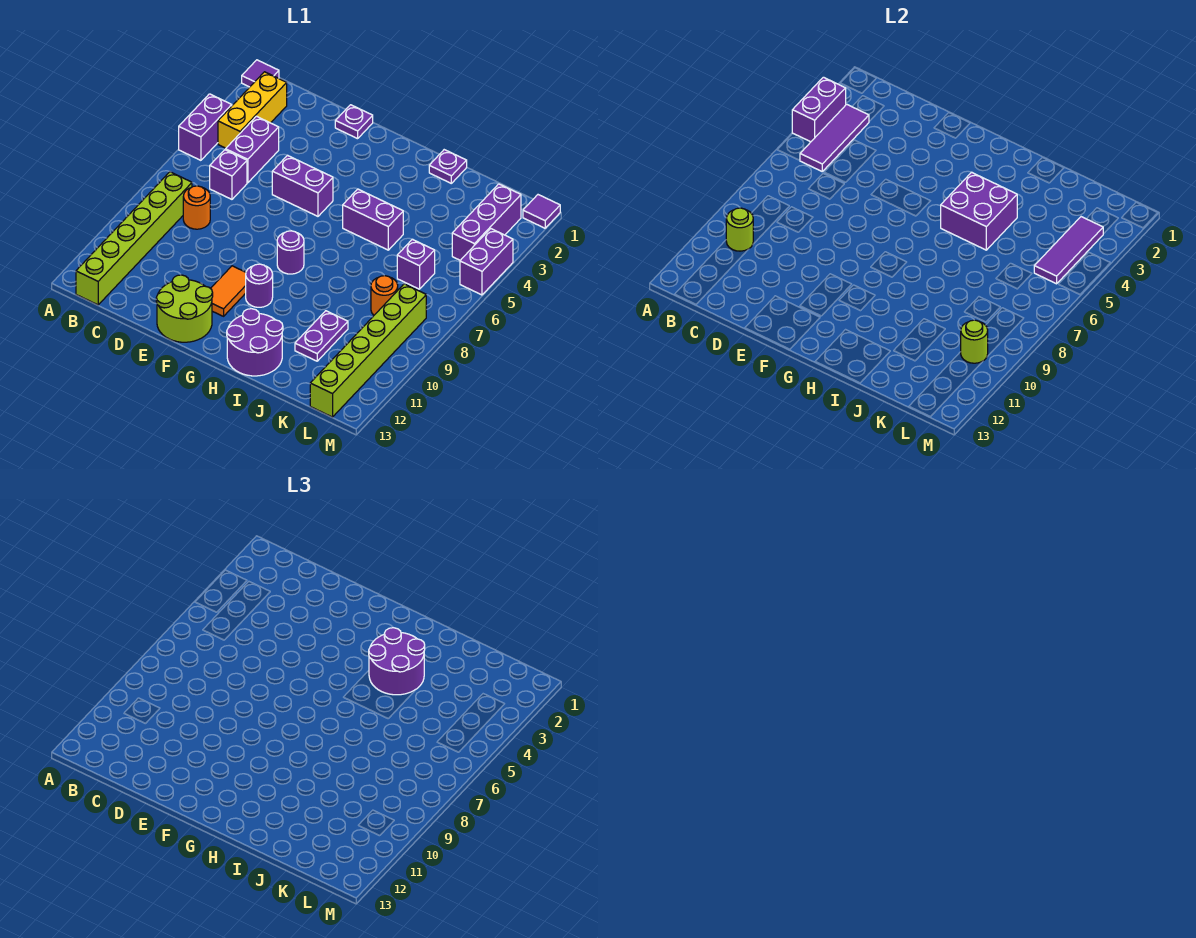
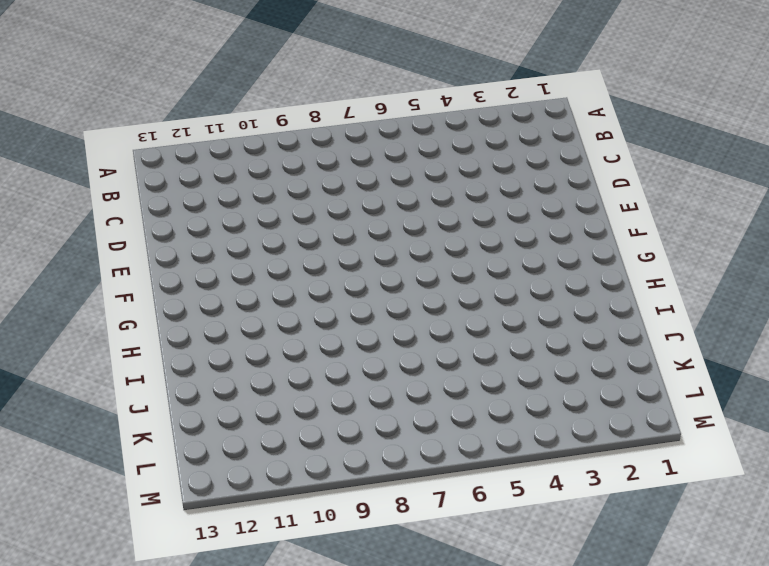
none -> purple 1x1 tile [242,60,279,87]
none -> purple 1x2 brick [179,94,232,160]
none -> yellow 1x3 brick [218,72,287,148]
none -> lime 1x6 brick [76,172,192,305]

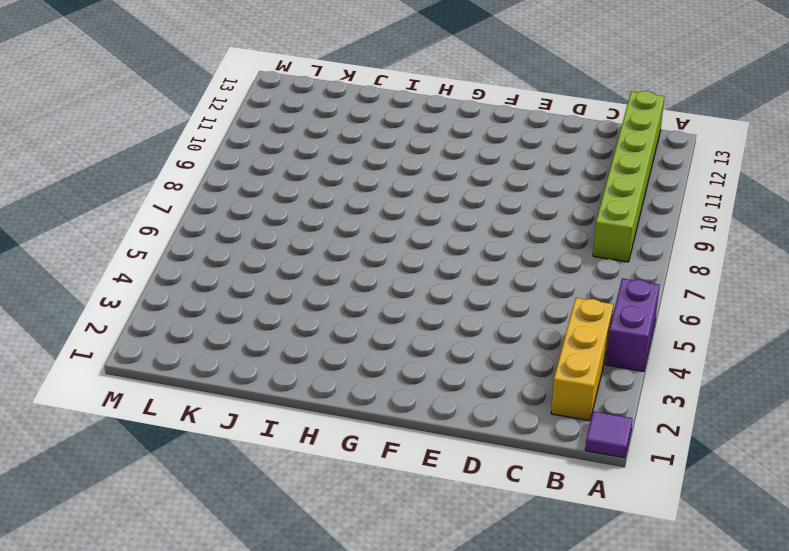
none -> purple 1x2 brick [226,116,279,183]
none -> purple 1x1 brick [210,150,247,199]
none -> orange 1x1 round brick [183,186,210,229]
none -> purple 1x1 plate [335,105,373,139]

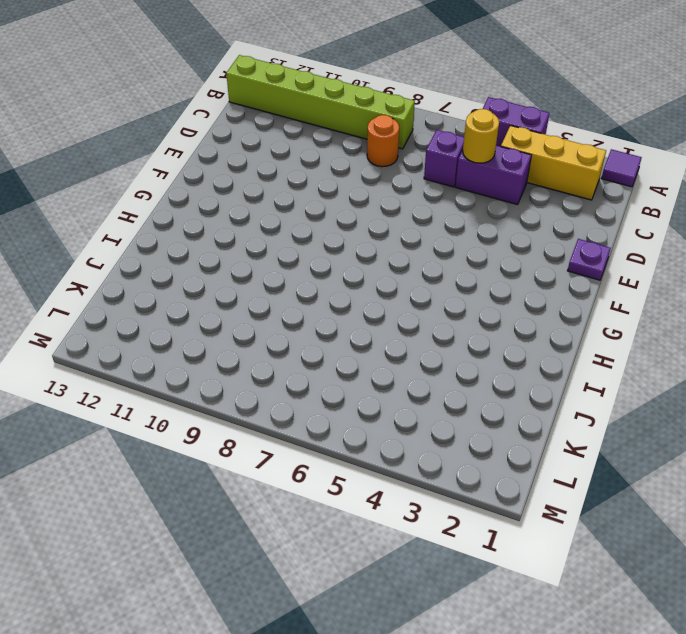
yellow 1x1 round brick [463,109,499,163] -> none
none -> purple 1x2 brick [272,155,333,216]
none -> lime 2x2 round brick [156,275,213,342]
none -> orange 1x2 tile [210,266,246,316]
none -> purple 1x1 round brick [277,231,304,274]

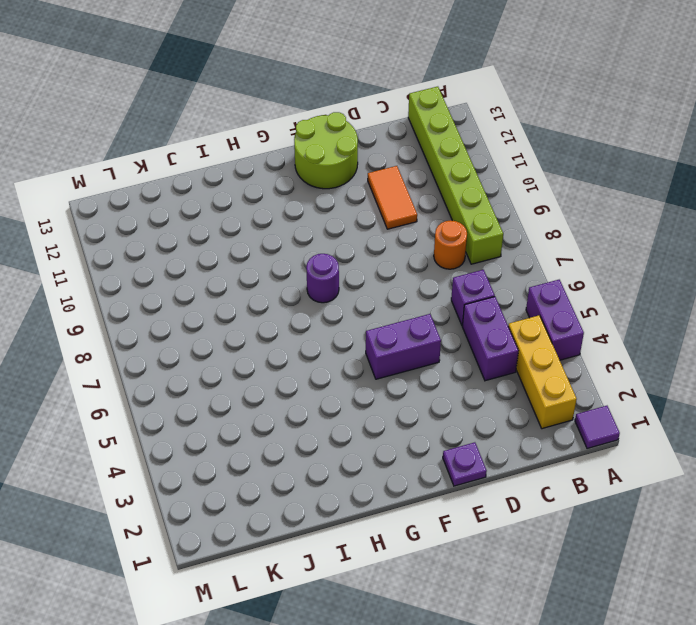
orange 1x2 tile [368,166,417,229] -> orange 1x2 tile moved to [210,266,246,316]
none -> purple 1x1 round brick [246,264,273,307]
none -> purple 1x2 brick [343,189,403,250]
none -> purple 2x2 round brick [227,309,283,376]
none -> purple 1x1 plate [429,150,467,183]

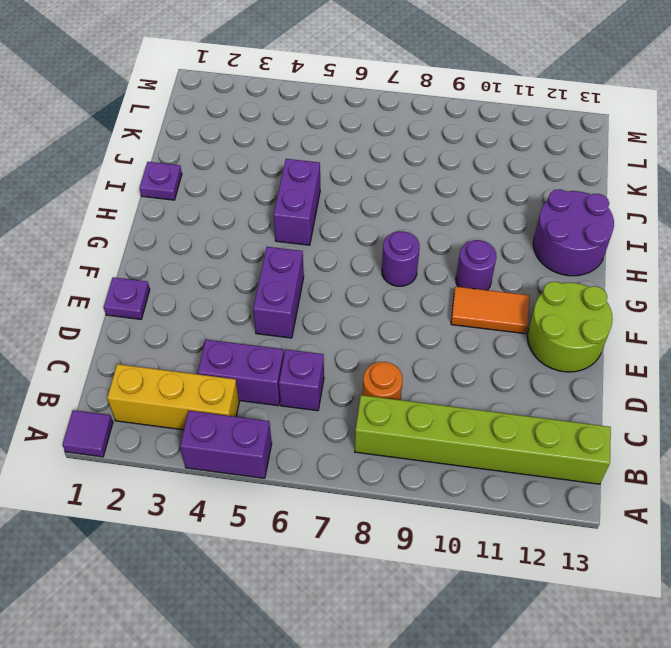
none -> purple 1x2 plate [295,311,348,361]
none -> purple 1x1 brick [397,239,435,289]
none -> orange 1x1 round brick [371,276,398,315]
none -> purple 1x3 brick [452,184,521,260]

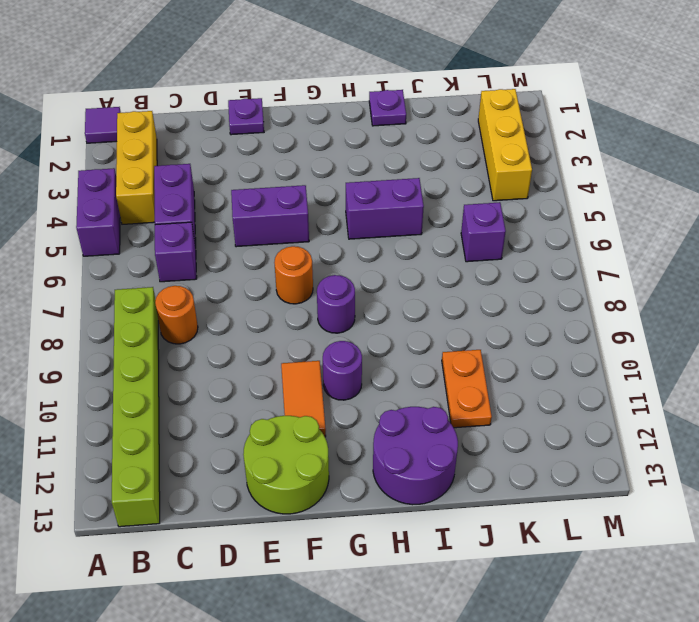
orange 1x1 round brick [274,246,313,304] -> orange 1x1 round brick moved to [371,276,398,315]
orange 1x2 plate [442,350,492,428] -> purple 1x2 plate [295,311,348,361]
yellow 1x3 brick [478,89,532,201] -> purple 1x3 brick [452,184,521,260]
none -> lime 1x6 brick [310,284,426,417]
none -> purple 1x1 tile [523,195,560,228]
none -> purple 1x2 brick [460,229,513,295]
none -> purple 1x2 brick [792,77,846,142]

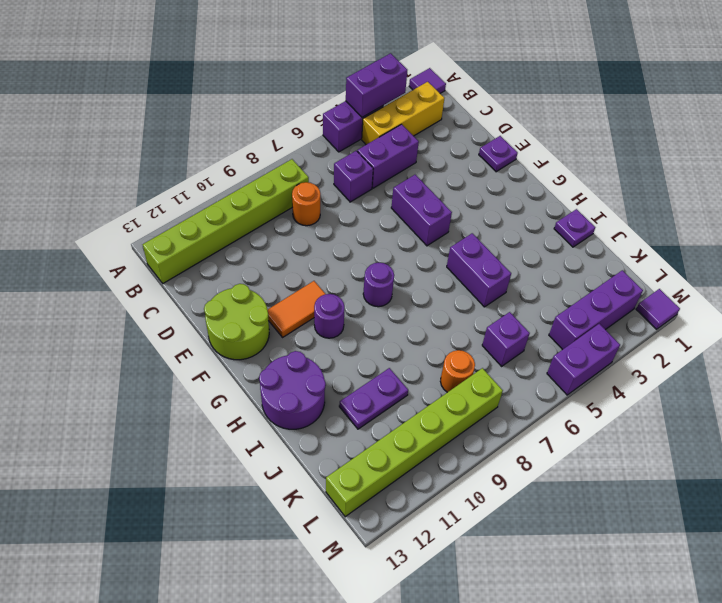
none -> purple 1x3 tile [800,104,869,171]
none -> lime 1x1 round brick [726,208,753,251]
none -> purple 2x2 brick [941,172,1017,250]
none -> purple 1x3 tile [1034,217,1103,284]

